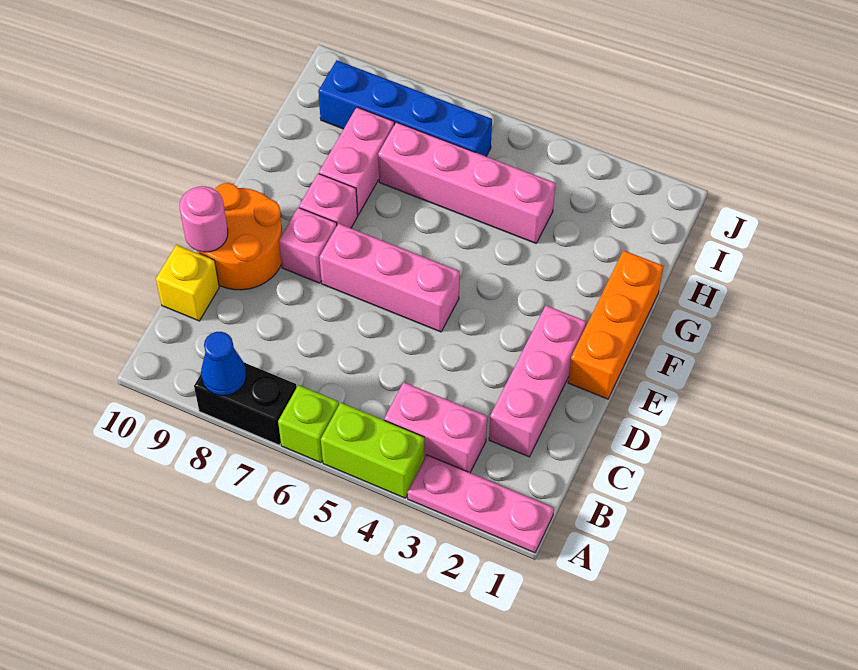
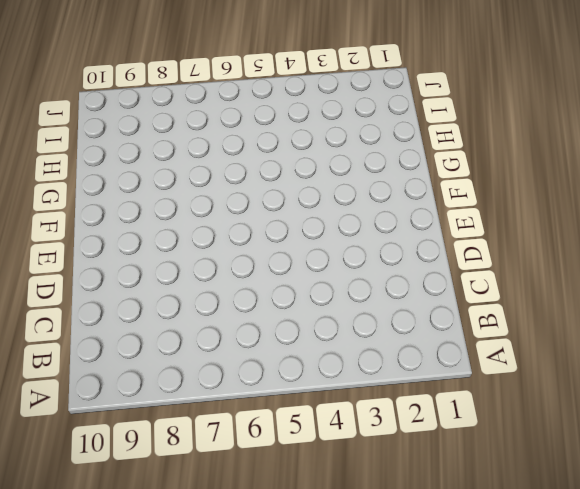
none -> pink 1x3 plate [408,455,554,553]
none -> lime 1x2 brick [321,403,424,498]
none -> lime 1x1 brick [278,385,339,463]

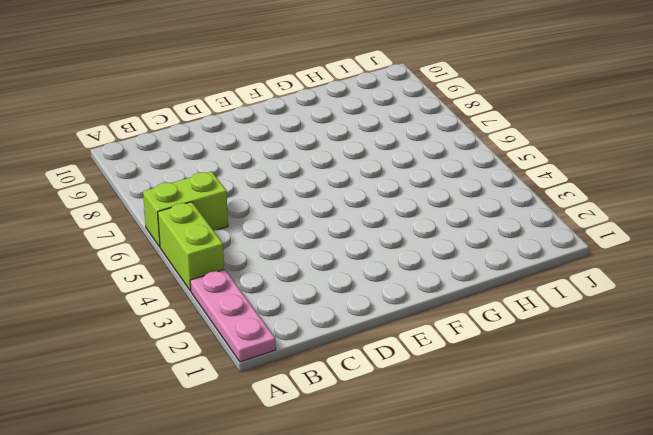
lime 1x2 brick [143,171,228,247] -> lime 1x1 brick [278,385,339,463]
none -> black 1x2 brick [194,363,297,445]
none -> pink 1x2 brick [384,382,487,473]
none -> pink 1x3 brick [489,306,586,457]

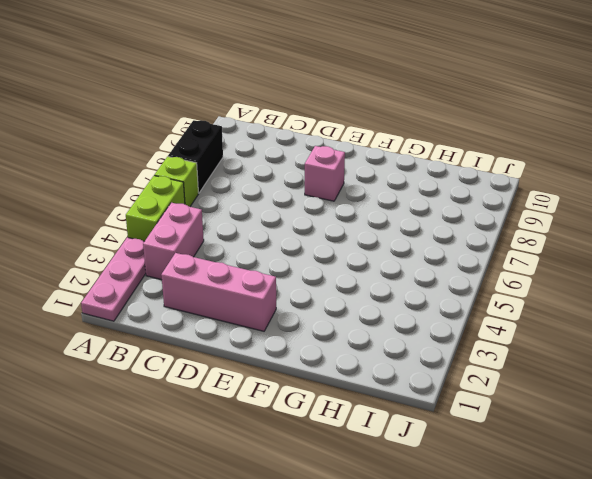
none -> yellow 1x1 brick [156,245,219,321]
none -> orange 2x2 round brick [197,183,282,290]
none -> orange 1x3 brick [568,250,663,399]

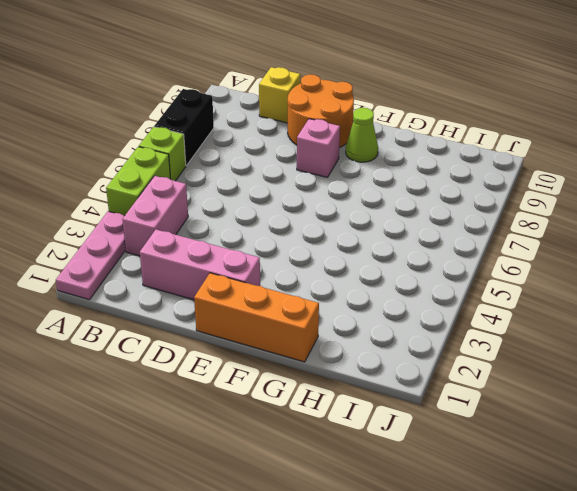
lime 1x1 cone [346,108,378,162] -> none
none -> pink 1x3 brick [320,223,460,332]
none -> pink 1x1 brick [299,174,358,228]
none -> pink 1x2 brick [319,107,394,215]

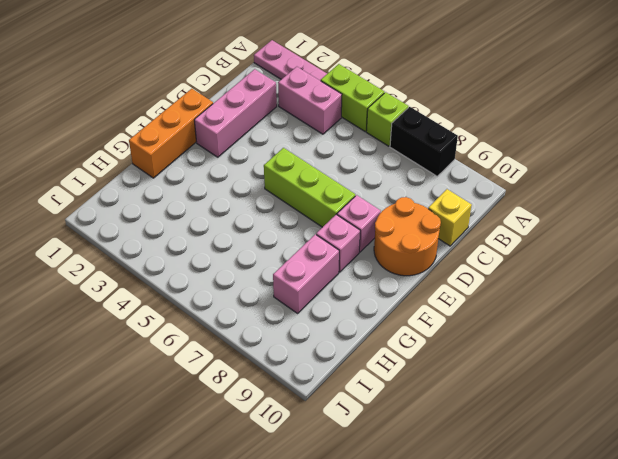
lime 1x3 brick [264,148,355,227] -> pink 1x3 brick [320,223,460,332]
none -> pink 1x4 brick [378,122,556,243]
none -> blue 1x4 brick [318,60,492,156]
none -> blue 1x1 cone [201,332,246,396]

